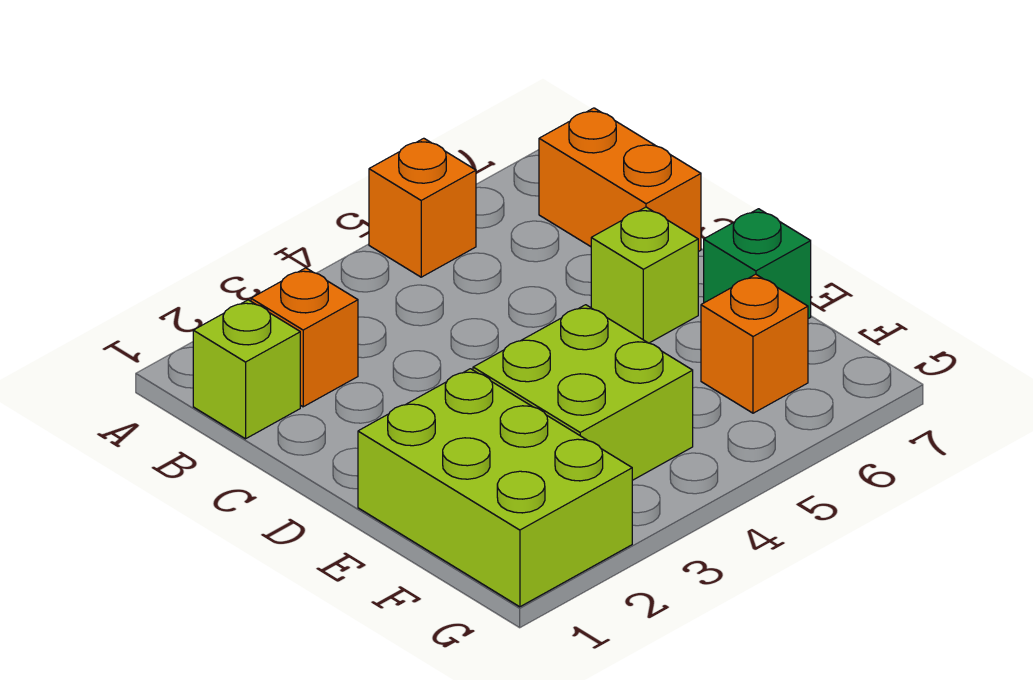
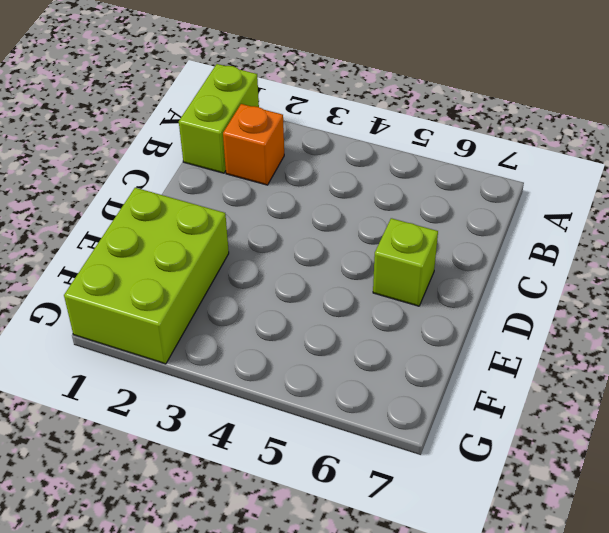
lime 1x2 brick [179,64,259,173] -> lime 1x1 brick [193,300,300,439]
none -> orange 1x1 brick [369,138,476,277]
none -> orange 1x2 brick [539,108,701,252]

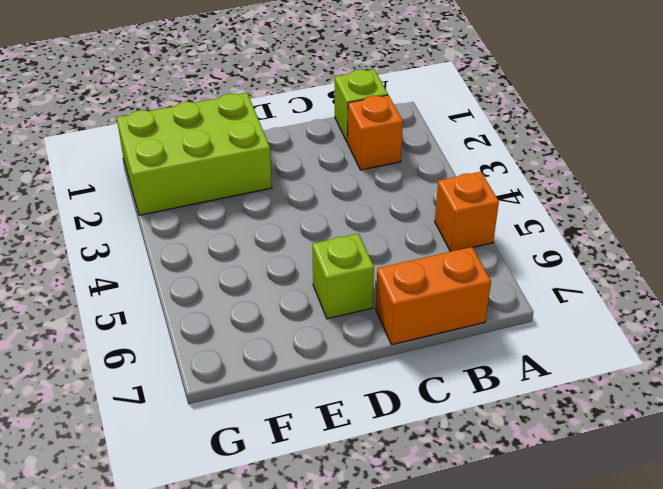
none -> lime 2x2 brick [473,305,693,480]
none -> green 1x1 brick [704,209,811,319]

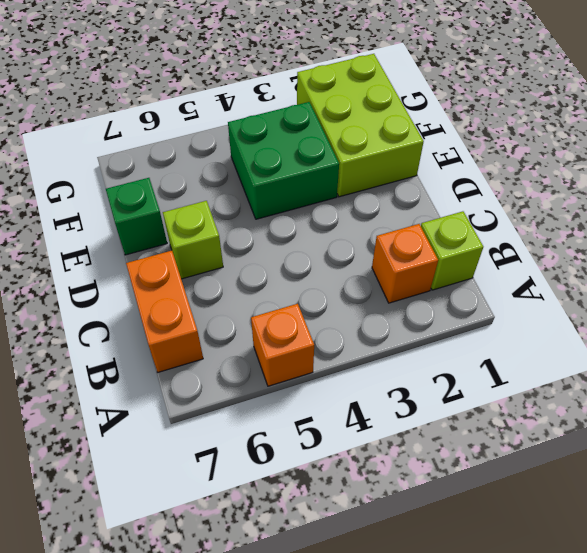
green 2x2 brick [228,102,339,219] -> lime 2x2 brick [473,305,693,480]
none -> orange 1x1 brick [701,274,808,413]

